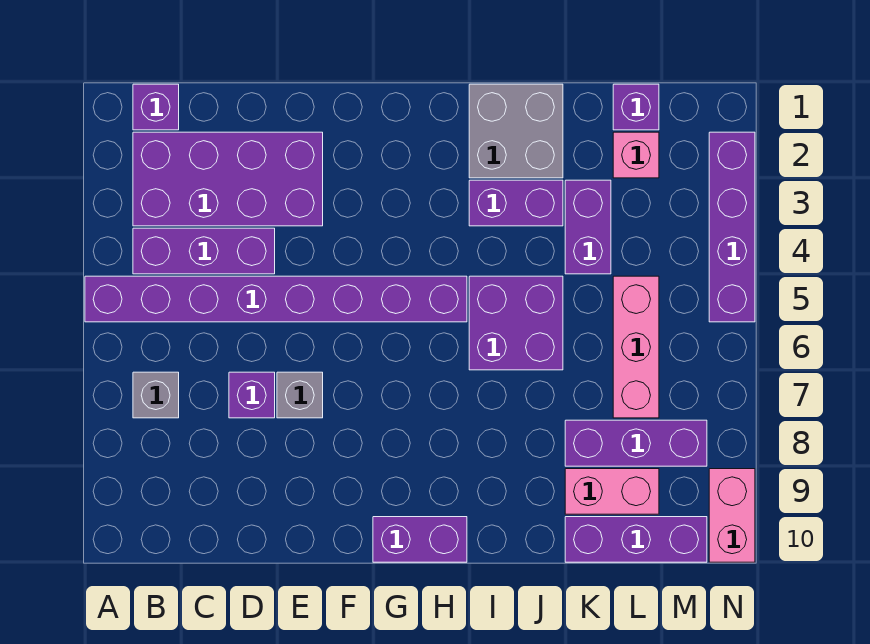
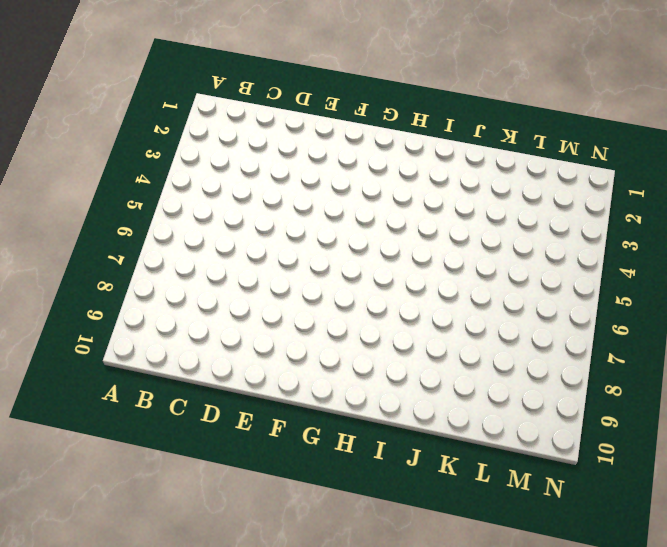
none -> purple 1x8 brick [85,276,467,322]
none -> purple 1x1 brick [133,84,179,130]
none -> purple 2x4 brick [133,132,323,226]

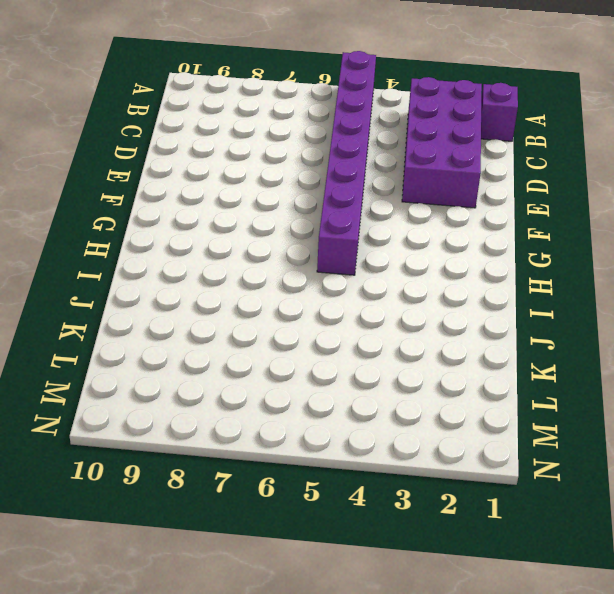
none -> purple 1x3 brick [133,228,275,274]
none -> grey 1x1 brick [133,372,179,418]
none -> purple 1x1 brick [229,372,275,418]

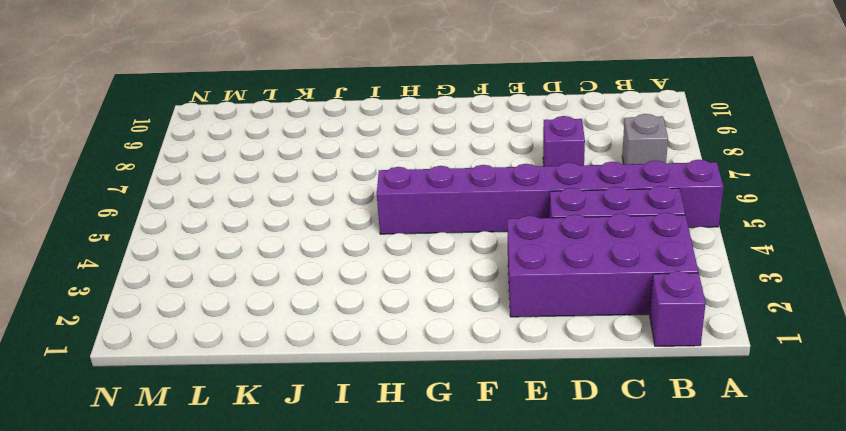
none -> grey 1x1 brick [277,372,323,418]
none -> purple 1x2 brick [373,517,467,562]
none -> grey 2x2 brick [469,84,563,178]

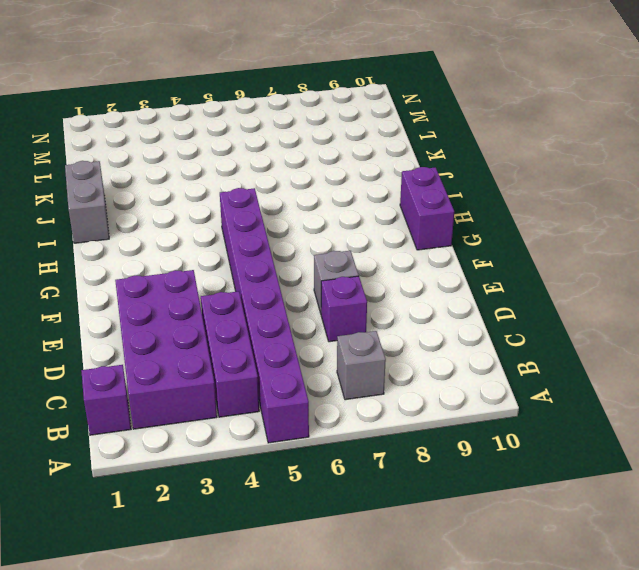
grey 1x2 brick [65,161,109,243] -> grey 2x2 brick [469,84,563,178]
none -> purple 1x2 brick [469,180,563,226]
none -> purple 2x2 brick [469,276,563,370]
none -> purple 1x2 brick [565,180,611,274]

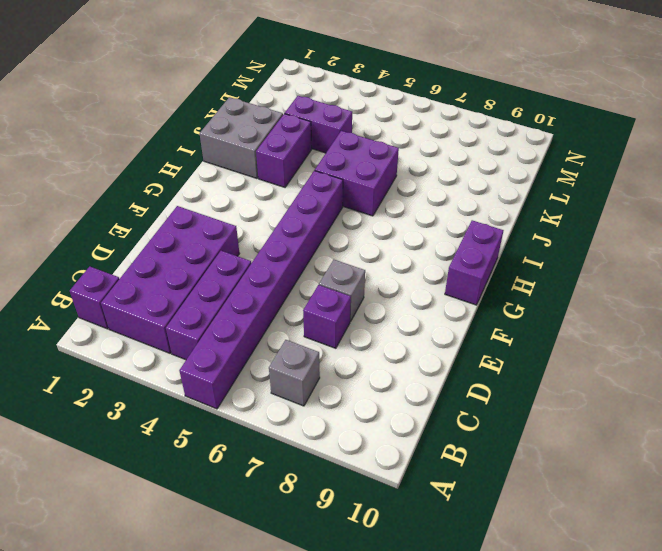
none -> purple 1x3 brick [565,420,707,466]
none -> pink 1x2 brick [565,469,659,514]
none -> purple 1x3 brick [565,517,707,562]

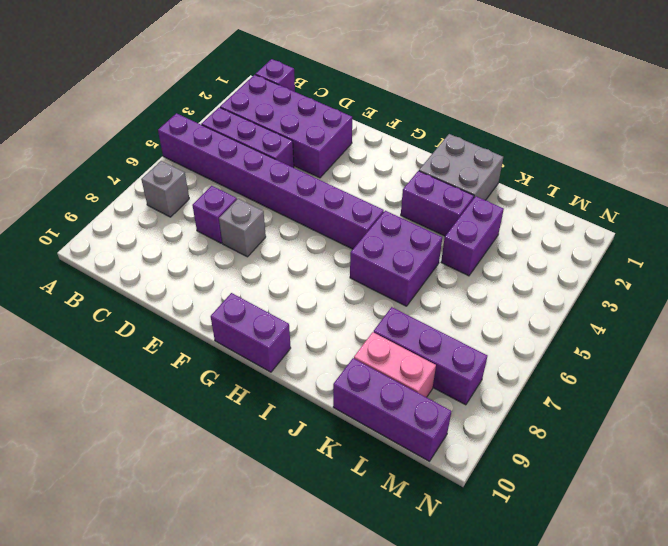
none -> purple 1x1 brick [613,84,659,130]
none -> pink 1x1 brick [613,132,659,178]
none -> pink 1x3 brick [613,276,659,418]

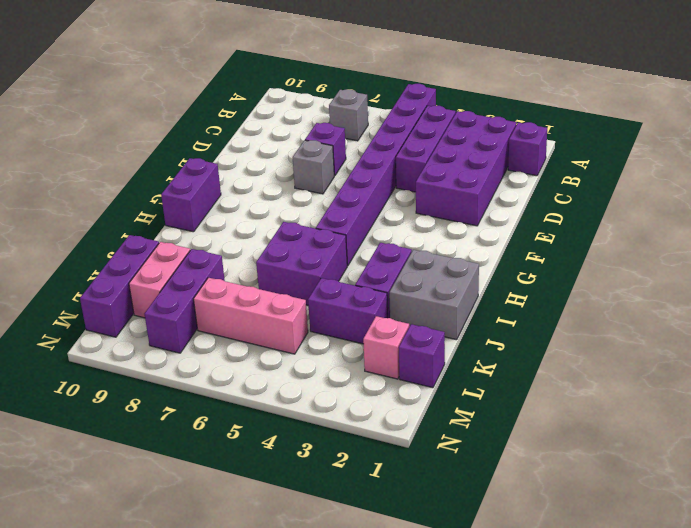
none -> purple 1x4 brick [709,132,755,322]
none -> pink 1x2 brick [709,469,755,562]

